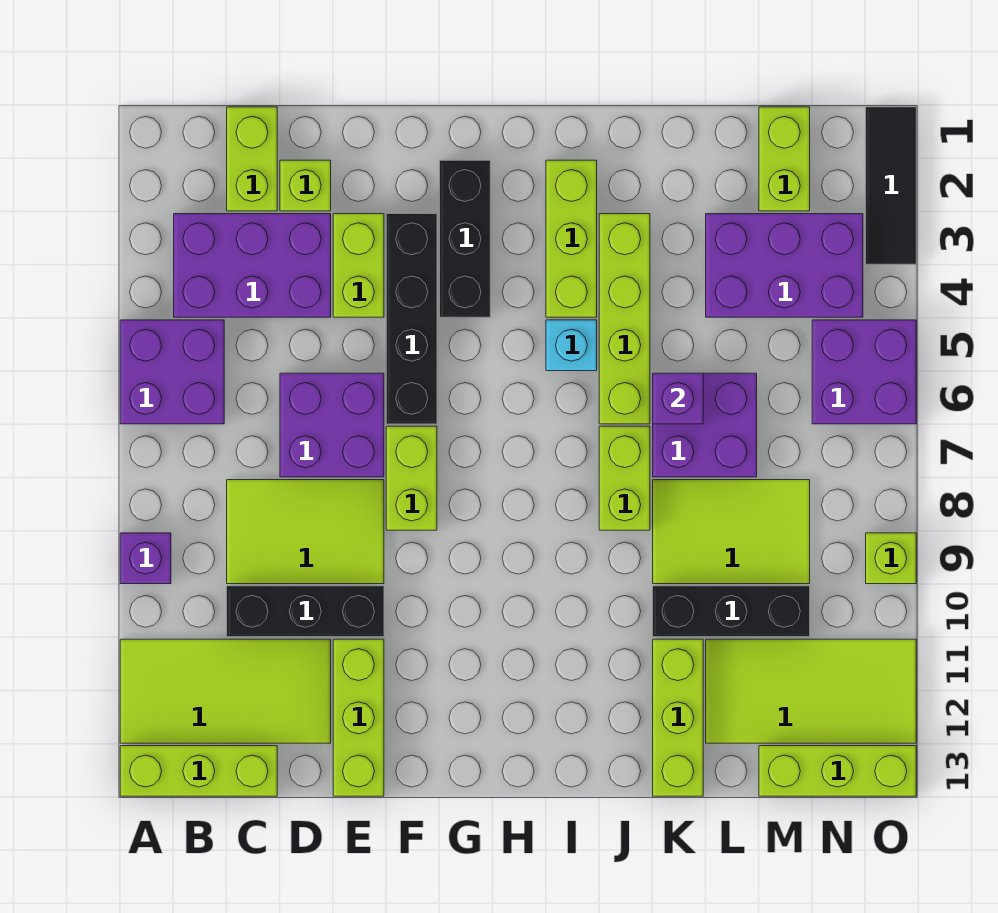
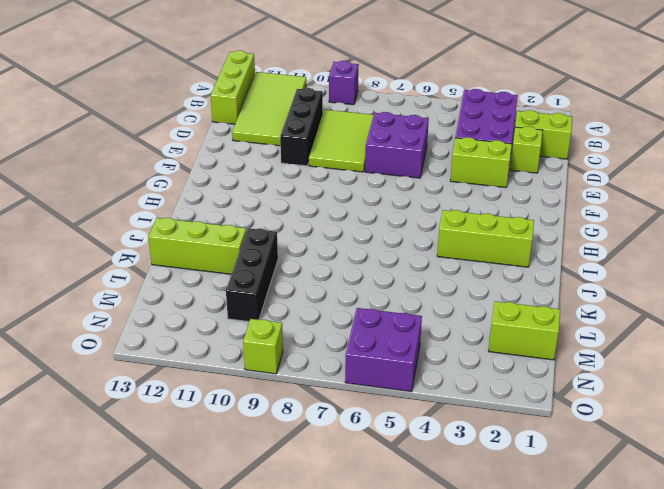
none -> purple 2x2 brick [120,320,224,424]
none -> lime 1x3 brick [333,639,384,796]
none -> black 1x4 brick [386,214,437,424]
none -> lime 1x2 brick [386,426,437,530]

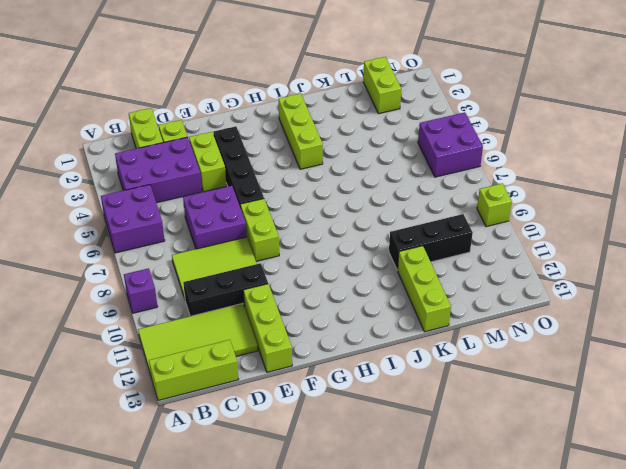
none -> black 1x3 brick [440,160,490,317]
none -> cyan 1x1 brick [546,320,597,371]
none -> lime 1x4 brick [599,214,650,424]
none -> lime 1x2 brick [599,426,650,530]

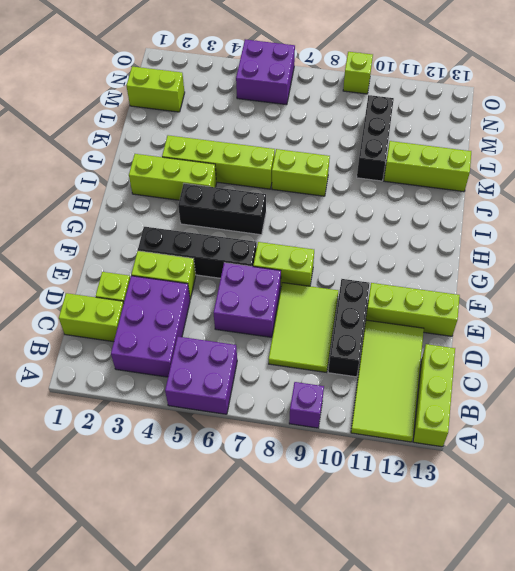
black 1x3 brick [178,183,266,235] -> black 1x3 brick moved to [440,160,490,317]
none -> cyan 1x1 brick [546,320,597,371]
none -> purple 2x2 brick [653,373,757,477]
none -> lime 2x3 tile [653,480,810,584]
none -> purple 2x3 brick [706,214,863,317]

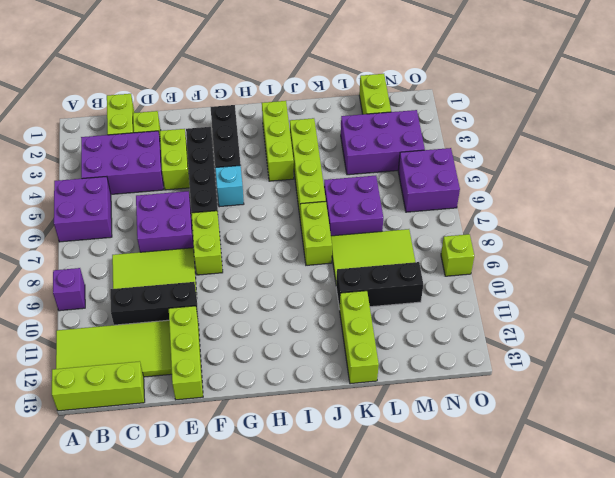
cyan 1x1 brick [215,165,244,207] -> cyan 1x1 brick moved to [546,320,597,371]
none -> lime 2x4 tile [706,639,916,743]
none -> lime 1x3 brick [759,746,916,796]
none -> black 1x3 tile [866,107,916,264]
none -> purple 1x1 brick [653,373,703,424]

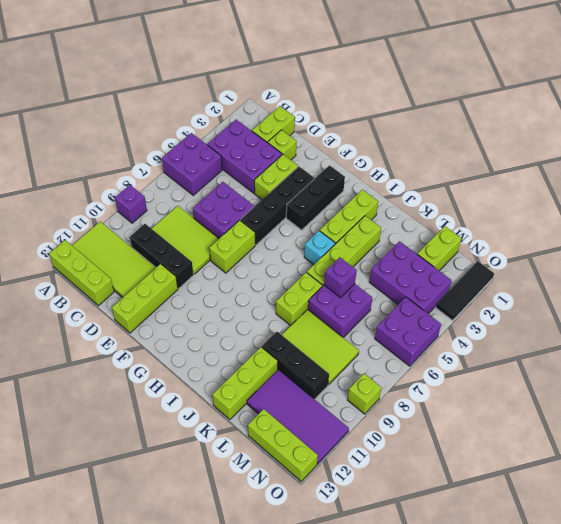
purple 2x4 tile [247,370,349,464] -> lime 2x4 tile [706,639,916,743]

